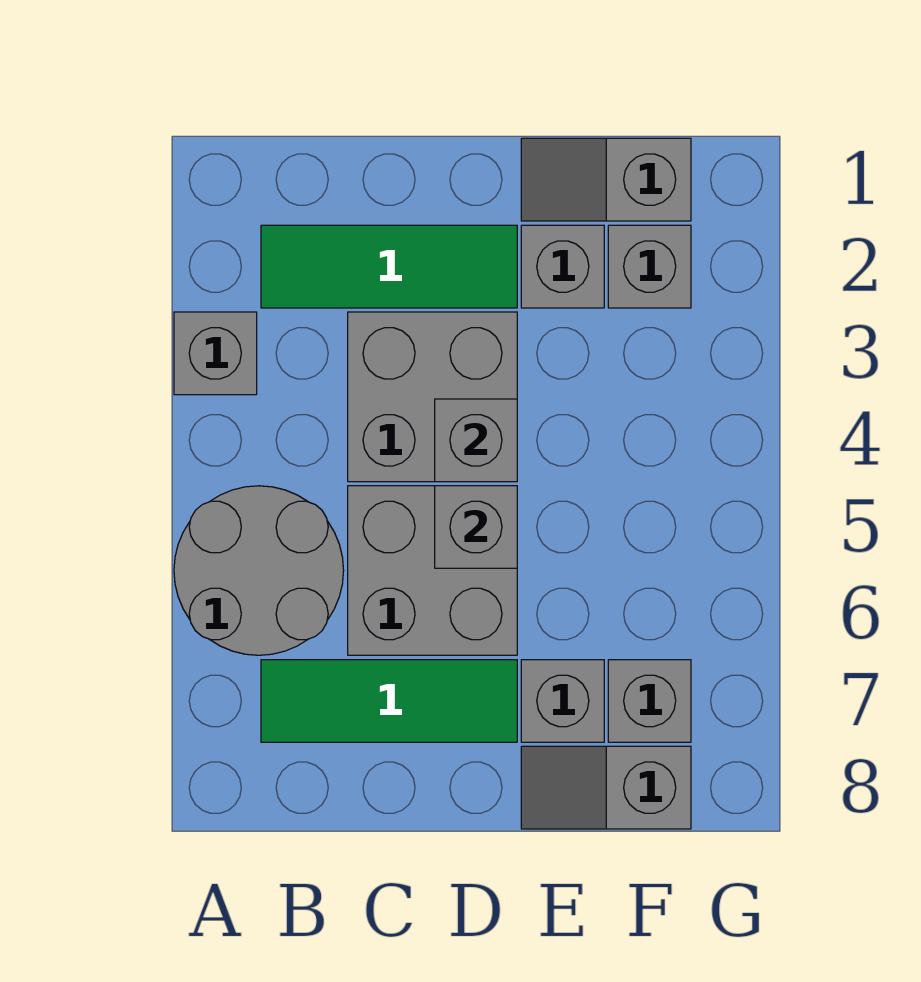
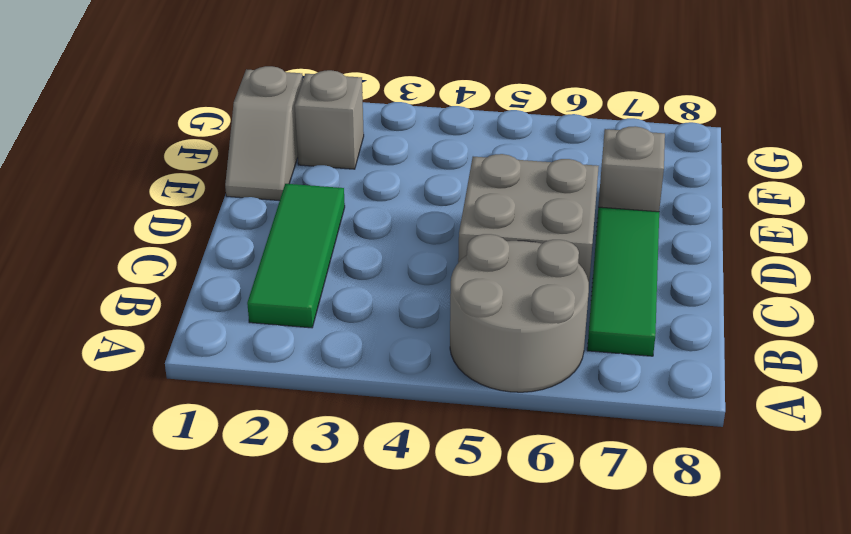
none -> grey 1x1 brick [174,312,257,395]
none -> grey 2x2 brick [348,312,517,482]
none -> grey 1x1 brick [521,225,604,308]

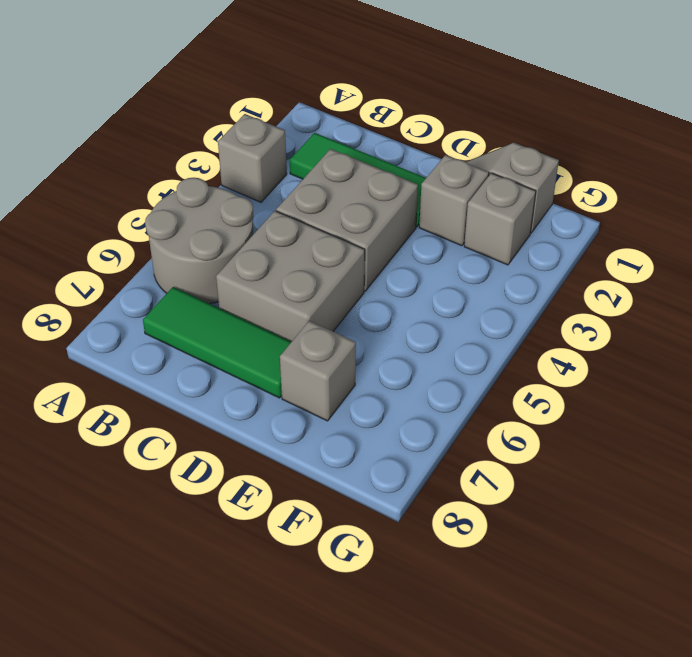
none -> grey 1x2 slope [521,746,691,829]
none -> grey 1x1 brick [608,660,691,742]
none -> grey 1x1 brick [435,399,517,482]

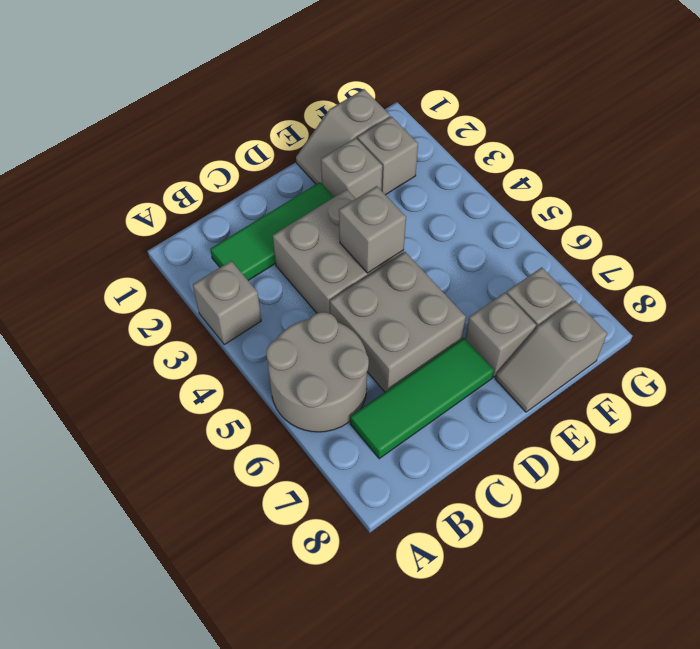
none -> grey 1x1 brick [435,486,517,568]

